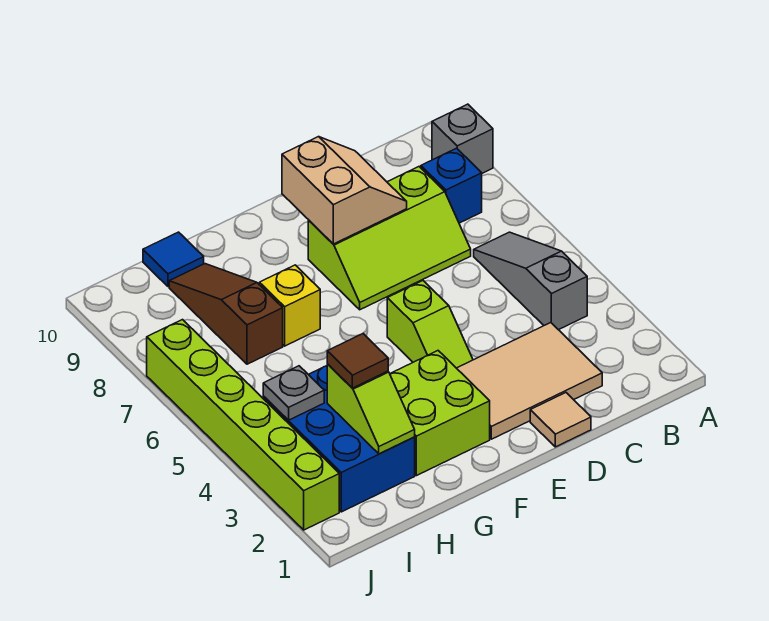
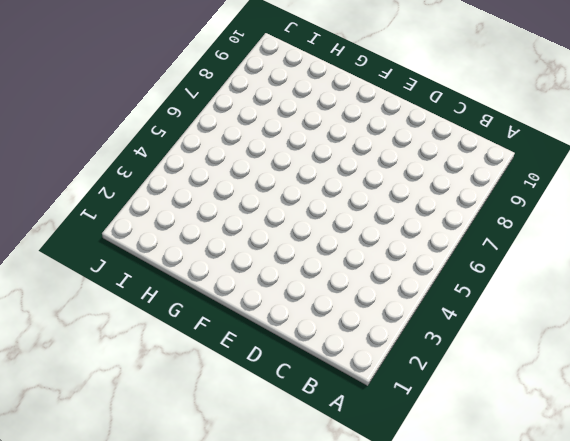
none -> grey 1x1 brick [432,104,493,173]
none -> grey 1x3 slope [474,232,587,330]
none -> blue 1x1 brick [421,148,482,223]

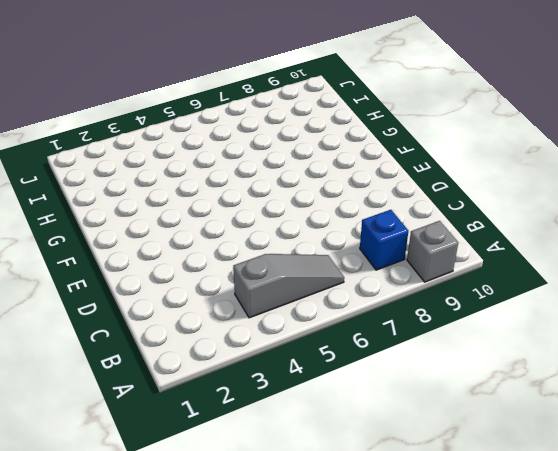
none -> tan 2x3 tile [457,323,602,439]
none -> lime 2x3 slope [308,167,471,310]
none -> tan 1x1 tile [530,393,591,447]

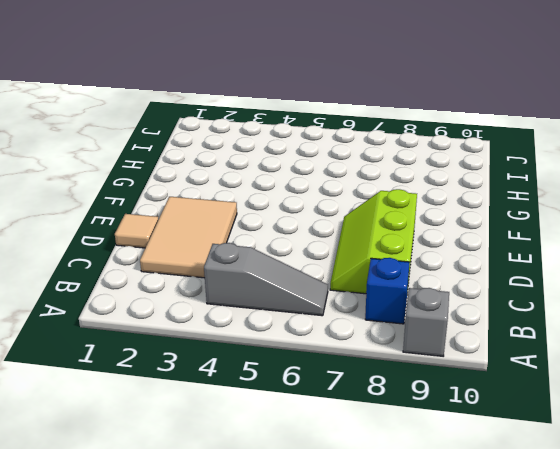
none -> lime 1x2 slope [387,281,473,368]
none -> lime 2x2 brick [390,351,490,476]
none -> yellow 1x1 brick [259,265,320,346]

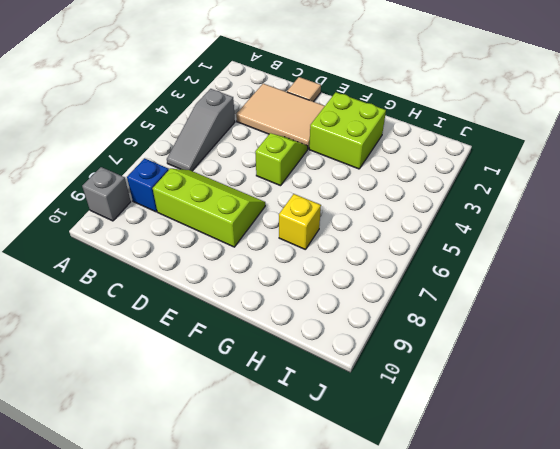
none -> blue 2x3 brick [263,366,415,512]
none -> brown 1x3 slope [169,264,283,364]
none -> blue 1x1 tile [143,232,204,287]

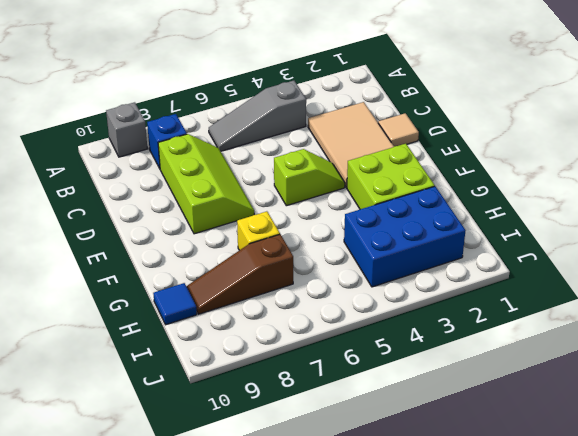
none -> lime 1x6 brick [147,320,339,530]
none -> tan 2x2 slope [282,137,407,244]
none -> lime 1x2 slope [327,364,415,454]

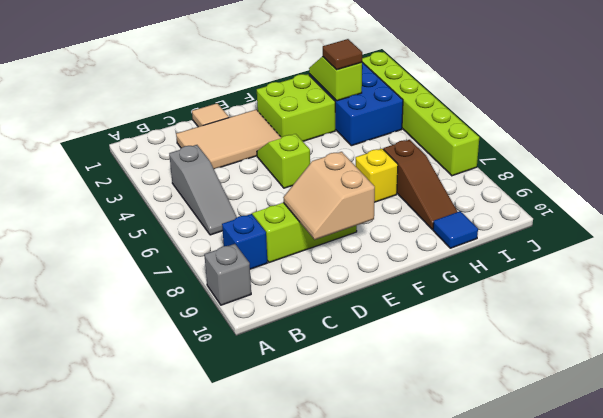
none -> grey 1x1 plate [263,366,324,420]

